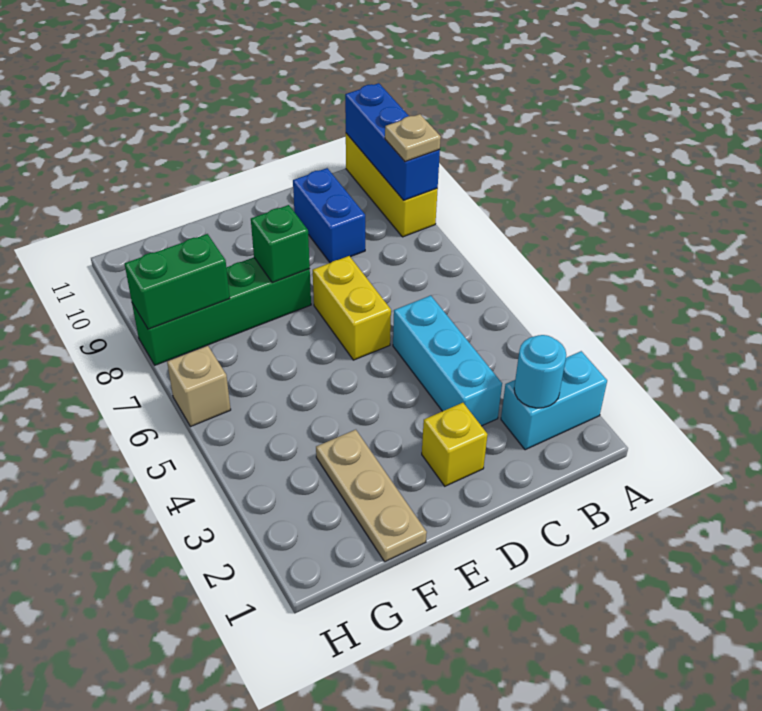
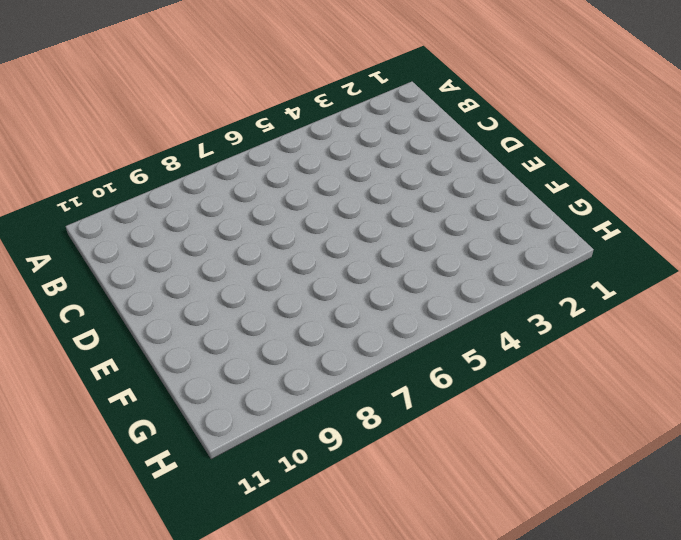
none -> cyan 1x2 brick [501,351,607,450]
none -> yellow 1x3 brick [346,133,438,237]
none -> cyan 1x3 brick [393,295,502,426]

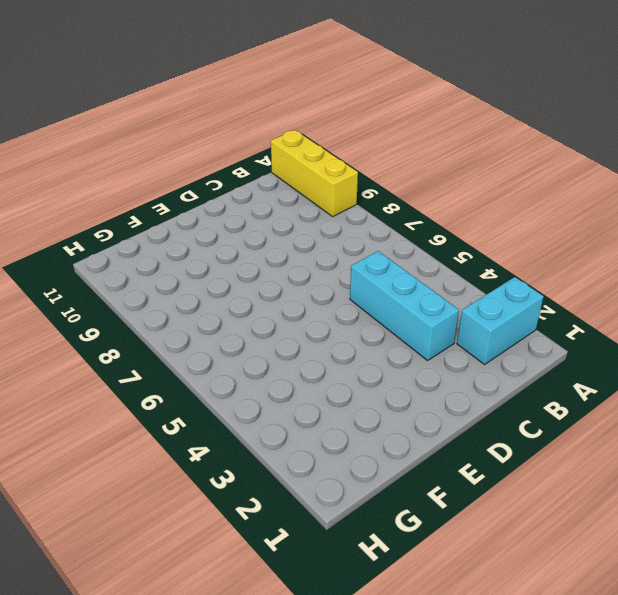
none -> blue 1x2 brick [293,168,365,263]
none -> yellow 1x1 brick [422,403,488,486]
none -> yellow 1x2 brick [313,256,391,360]

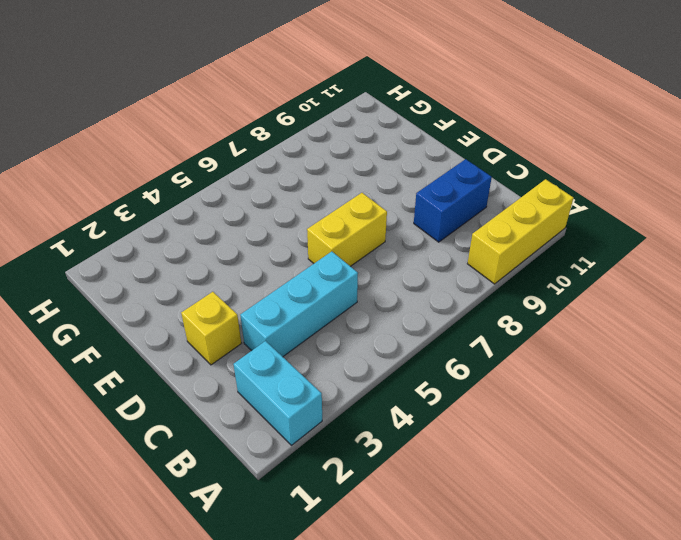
none -> green 1x4 brick [132,257,311,365]
none -> tan 1x3 plate [316,430,427,562]
none -> tan 1x1 brick [167,346,231,427]

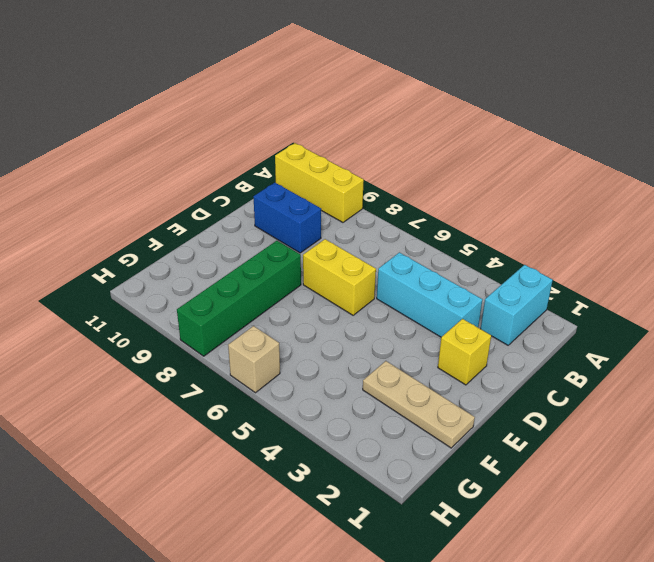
none -> blue 1x3 brick [345,83,440,200]
none -> cyan 1x1 round brick [514,335,566,408]
none -> green 1x1 brick [251,205,310,283]

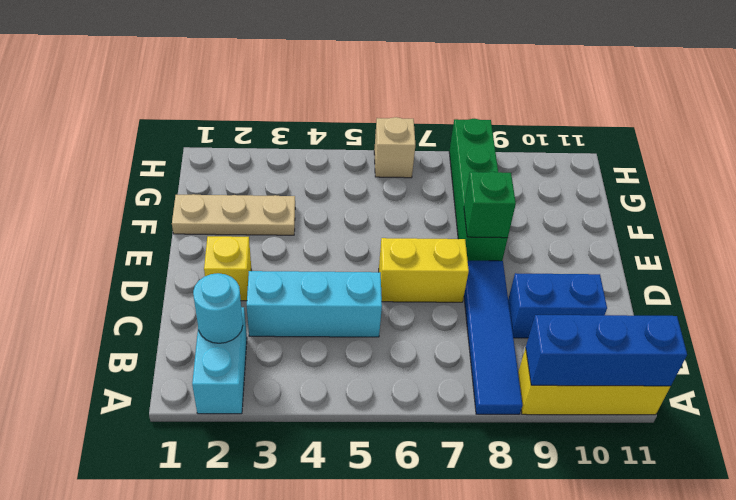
blue 1x4 tile [464,261,522,414] -> none
none -> green 1x2 brick [124,234,230,329]
none -> tan 1x1 plate [385,114,441,162]

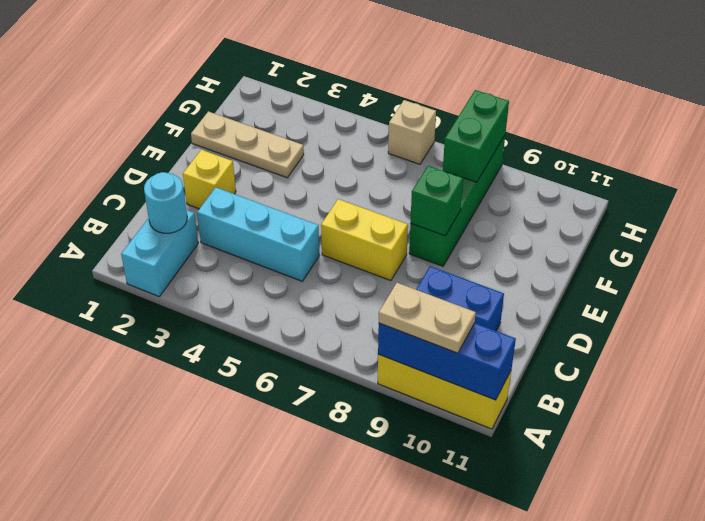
tan 1x2 plate [379,283,476,353] -> tan 1x1 plate [385,114,441,162]

